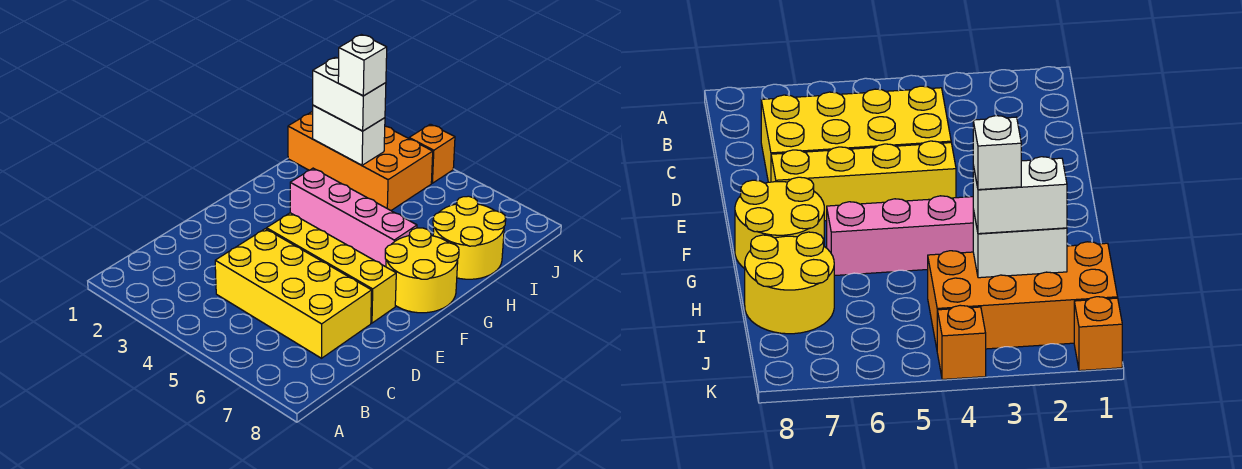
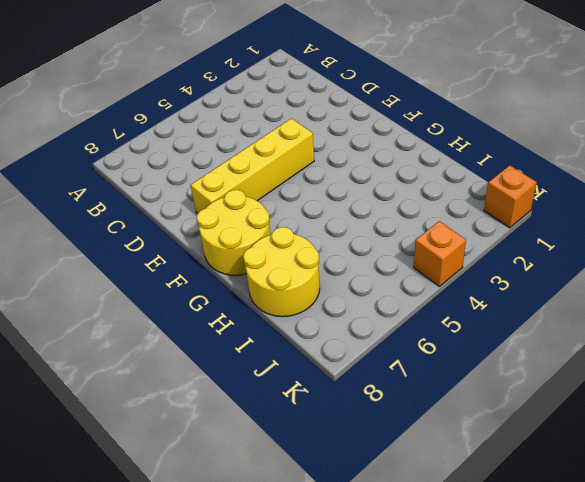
none -> yellow 2x4 brick [215,229,372,358]
none -> pink 1x4 brick [290,168,417,267]

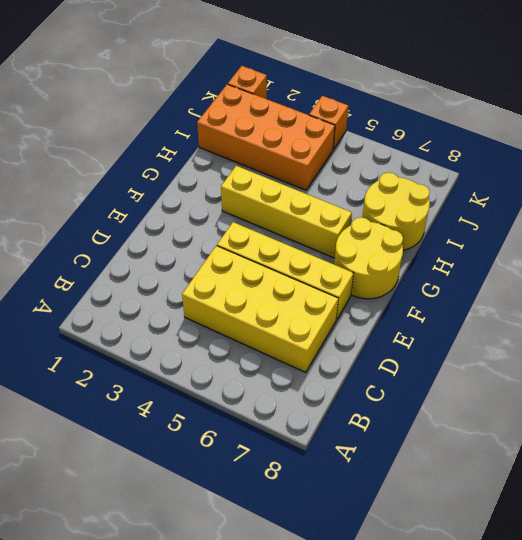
yellow 1x4 brick [221,166,352,258] -> pink 1x4 brick [290,168,417,267]
none -> white 1x2 brick [313,105,385,165]
none -> white 1x2 brick [313,57,386,131]

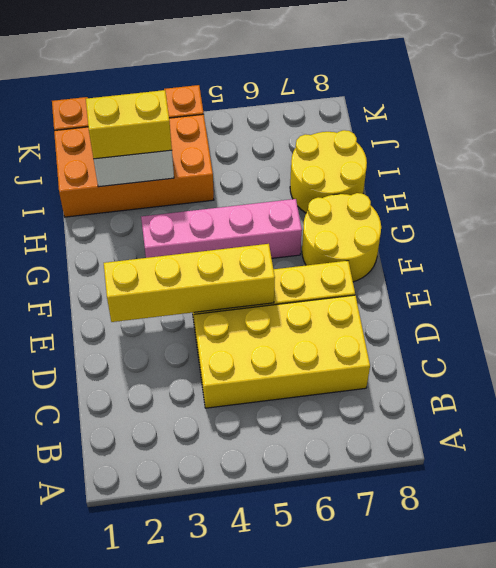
yellow 1x4 brick [104,244,275,322] -> none
yellow 1x2 brick [86,90,172,159] -> white 1x2 brick [313,57,386,131]
none -> white 1x1 brick [338,35,387,96]

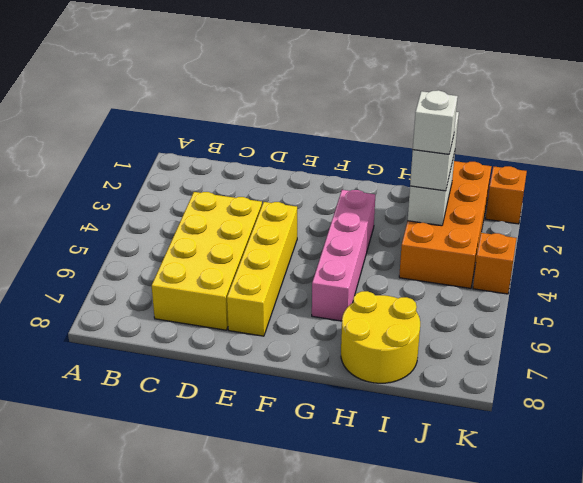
none -> yellow 2x2 round brick [385,228,459,313]

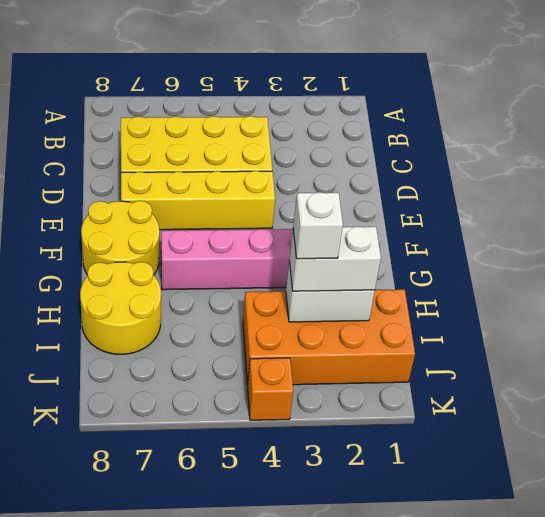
none -> orange 1x1 brick [1074,297,1122,371]

